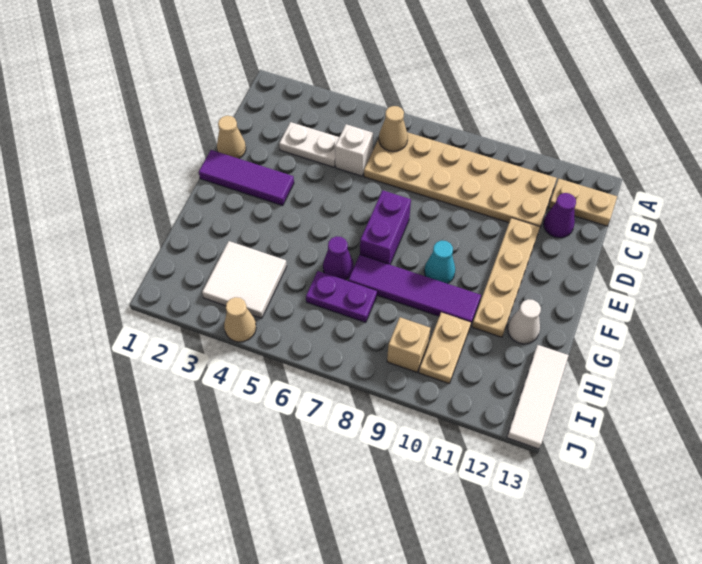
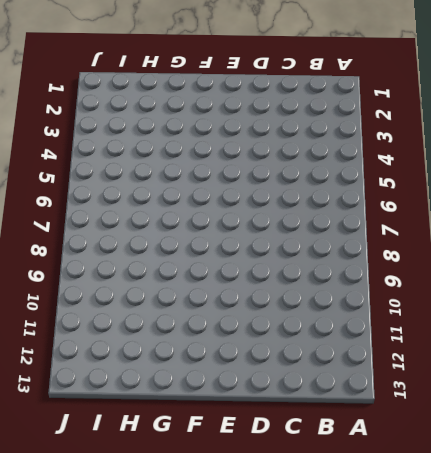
none -> tan 2x6 plate [364,132,557,226]
none -> tan 1x2 plate [549,179,617,226]
none -> white 1x2 plate [279,122,339,167]

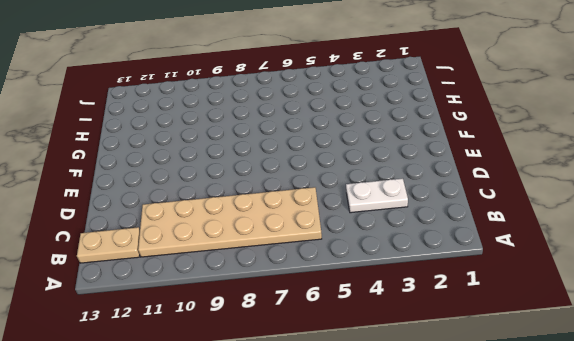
none -> white 1x1 brick [335,124,373,176]
none -> purple 1x1 cone [544,193,576,238]
none -> tan 1x1 cone [217,116,246,159]

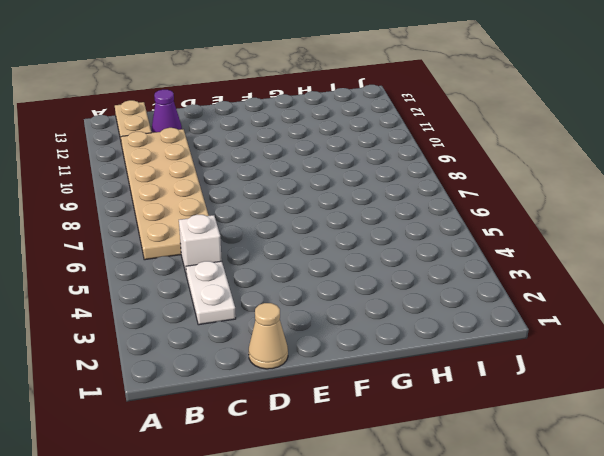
none -> tan 1x4 plate [472,218,540,337]
none -> purple 1x3 tile [199,150,294,205]
none -> purple 1x2 brick [360,190,411,265]

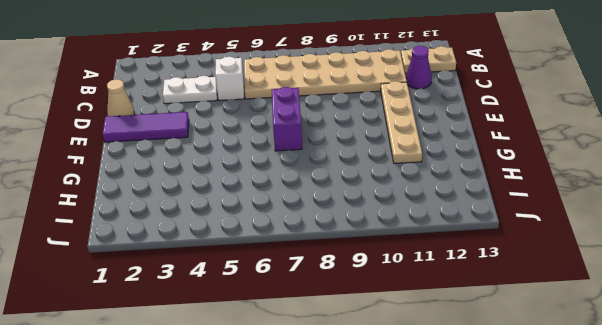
none -> cyan 1x1 cone [424,240,455,284]
none -> purple 1x1 cone [323,236,354,280]
none -> purple 1x4 tile [348,255,481,324]

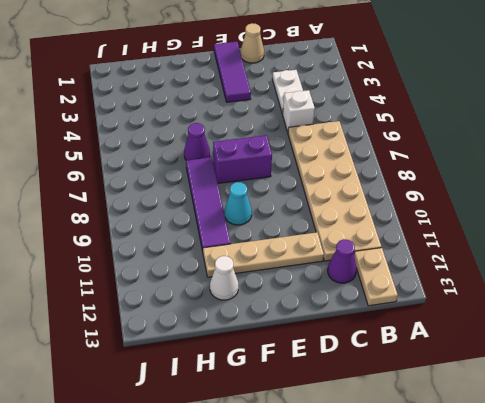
none -> white 2x2 tile [202,241,287,318]
none -> purple 1x2 plate [306,271,377,322]
none -> tan 1x2 plate [419,312,471,383]

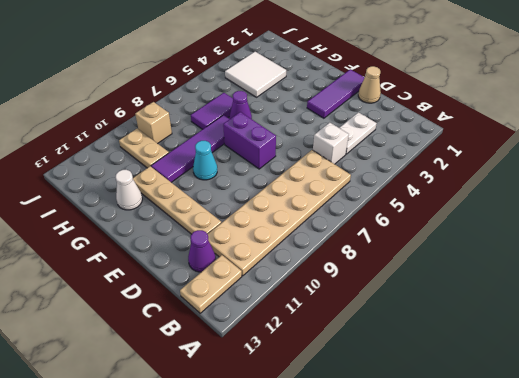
purple 1x2 tile [191,93,233,129] -> purple 1x2 plate [306,271,377,322]
none -> white 1x3 tile [507,345,569,449]
none -> tan 1x1 cone [224,297,256,342]
none -> tan 1x1 cone [379,106,408,152]

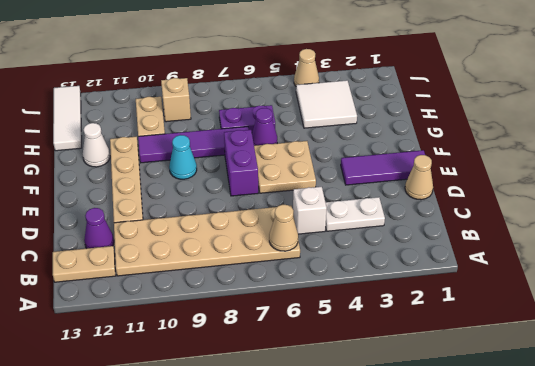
tan 2x2 plate [254,141,316,193] -> none

